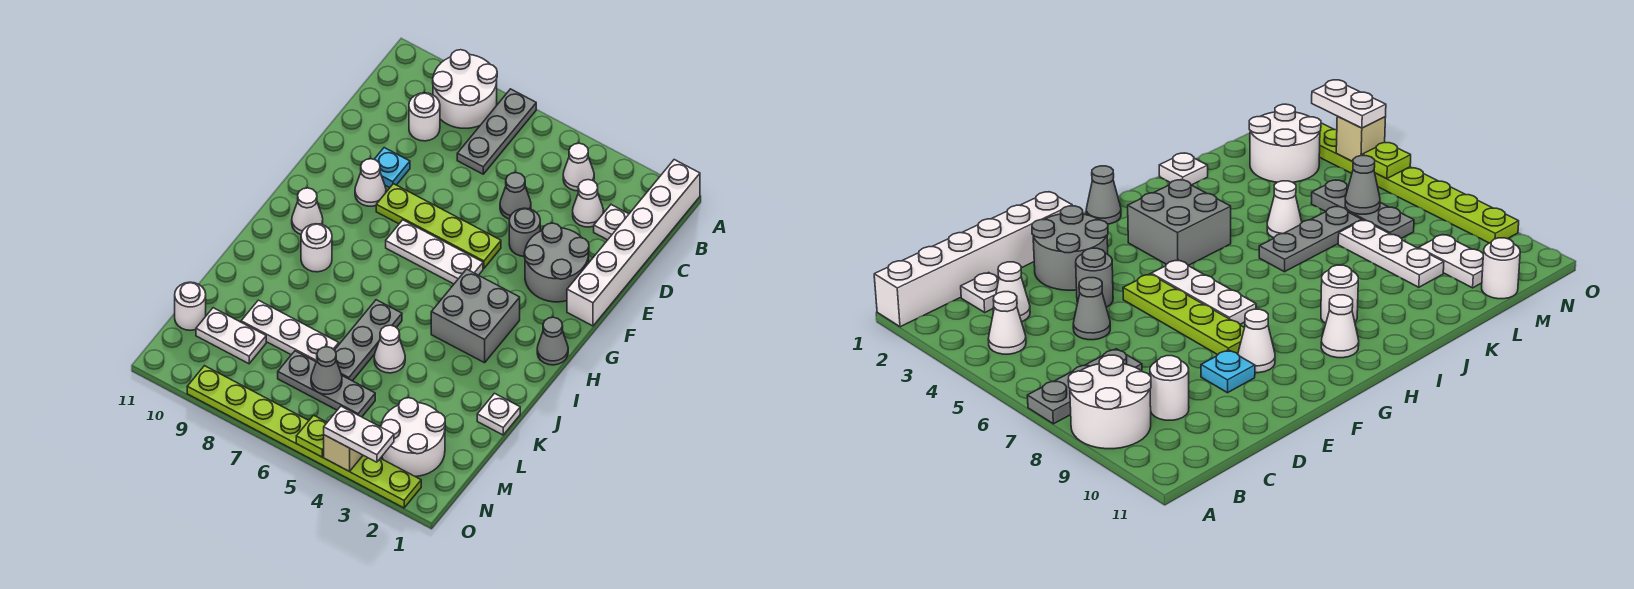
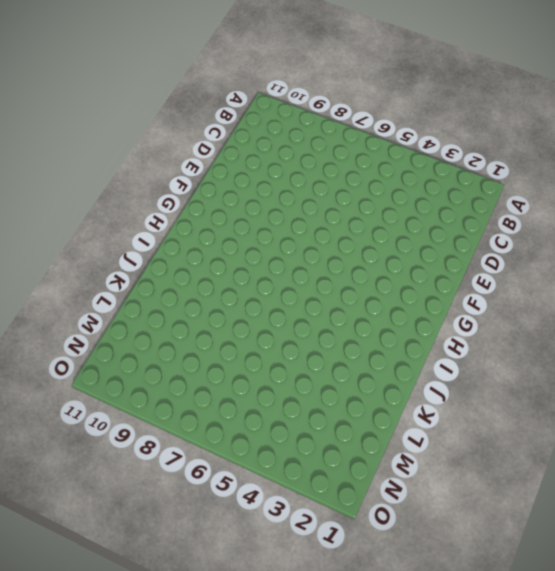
none -> white 1x6 brick [567,160,700,326]
none -> grey 1x3 plate [457,89,536,174]
none -> white 2x2 round brick [433,50,497,128]
none -> white 1x1 cone [563,143,594,191]

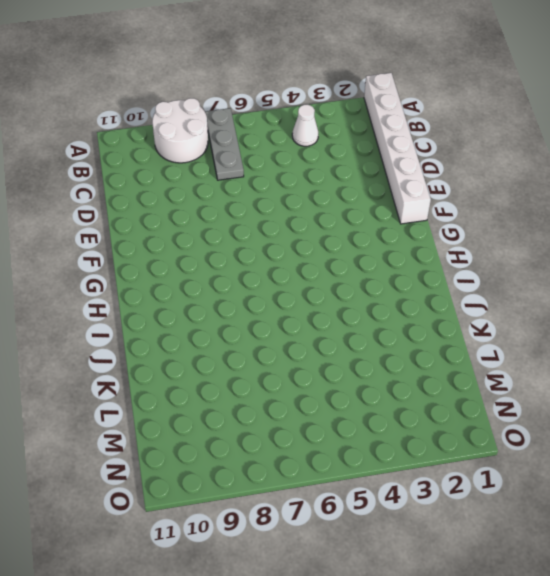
none -> white 1x1 plate [594,205,629,240]
none -> white 1x1 cone [573,180,604,227]
none -> white 1x1 round brick [409,93,440,141]
none -> grey 1x1 cone [500,173,531,219]

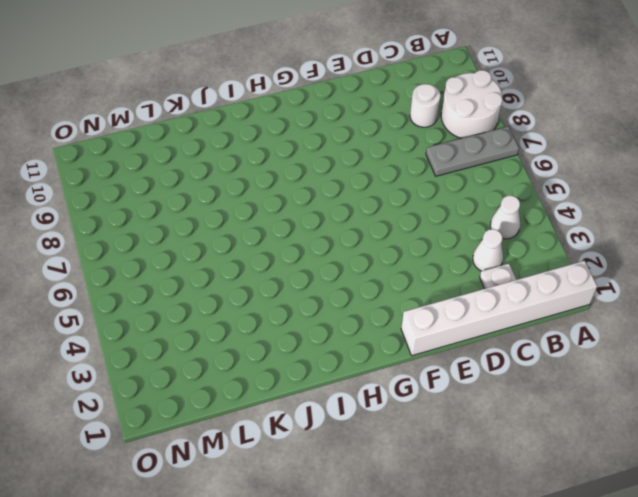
none -> grey 1x1 cone [500,173,531,219]
none -> grey 2x2 round brick [524,223,589,302]
none -> grey 1x1 round brick [509,208,540,256]
none -> cyan 1x1 plate [374,148,410,188]

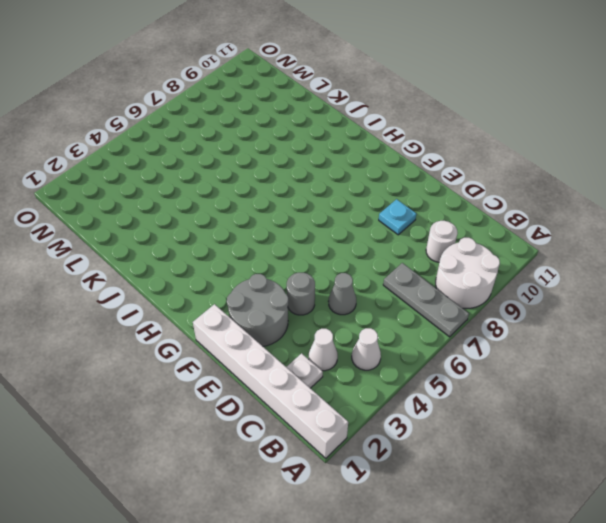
none -> lime 1x4 plate [376,184,501,268]
none -> white 1x1 cone [355,159,386,206]
none -> white 1x3 plate [386,220,483,284]
none -> grey 1x1 cone [537,317,568,365]

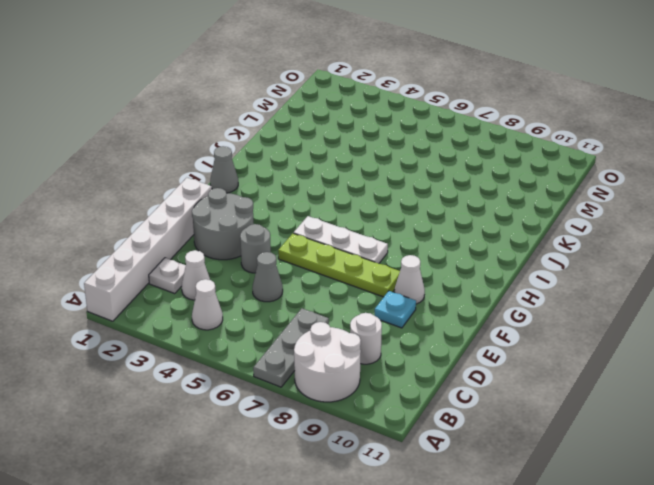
none -> grey 2x2 brick [431,269,520,363]
none -> white 1x1 cone [292,188,323,234]
none -> white 1x1 round brick [301,224,332,272]
none -> grey 1x3 plate [335,300,402,381]

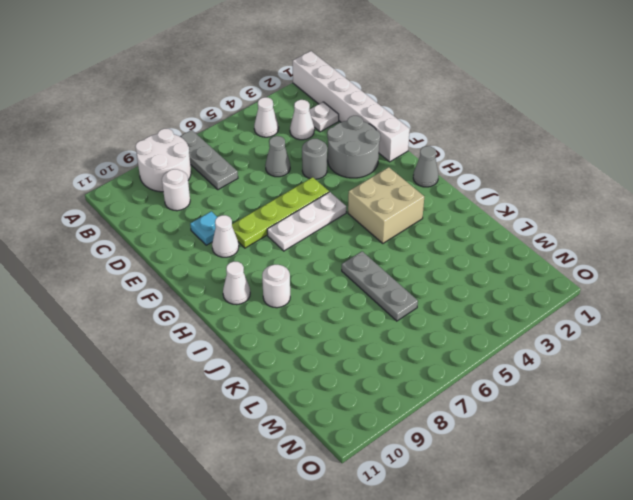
tan 2x2 brick [348,167,424,243] -> grey 2x2 brick [431,269,520,363]
none -> white 1x1 plate [477,393,520,435]
none -> white 1x1 cone [374,325,405,373]
none -> white 1x3 plate [241,300,339,362]
none -> white 2x2 round brick [381,398,445,476]

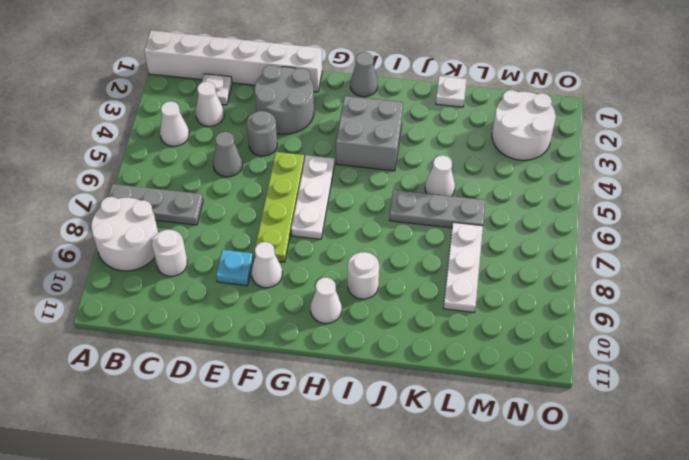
none -> grey 1x3 plate [278,351,375,417]
none -> white 1x2 plate [196,308,266,364]
none -> white 1x1 round brick [175,282,206,330]
none -> lime 1x8 plate [187,366,421,508]

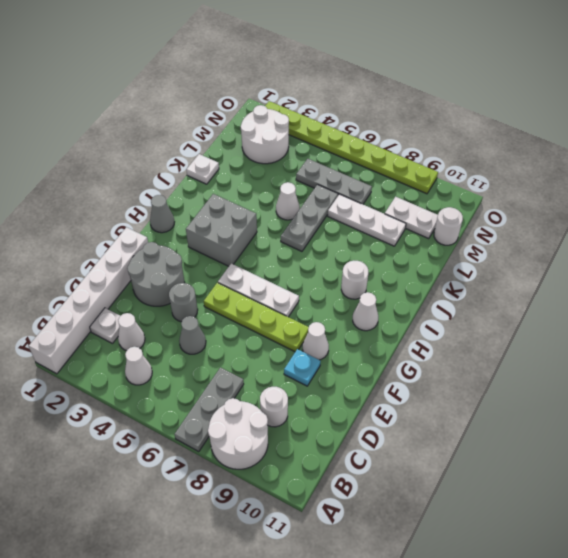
none -> grey 1x1 cone [311,347,342,394]
none -> tan 1x1 brick [324,435,363,472]
none -> lime 1x1 plate [296,415,327,457]
none -> white 1x2 plate [324,406,394,462]

